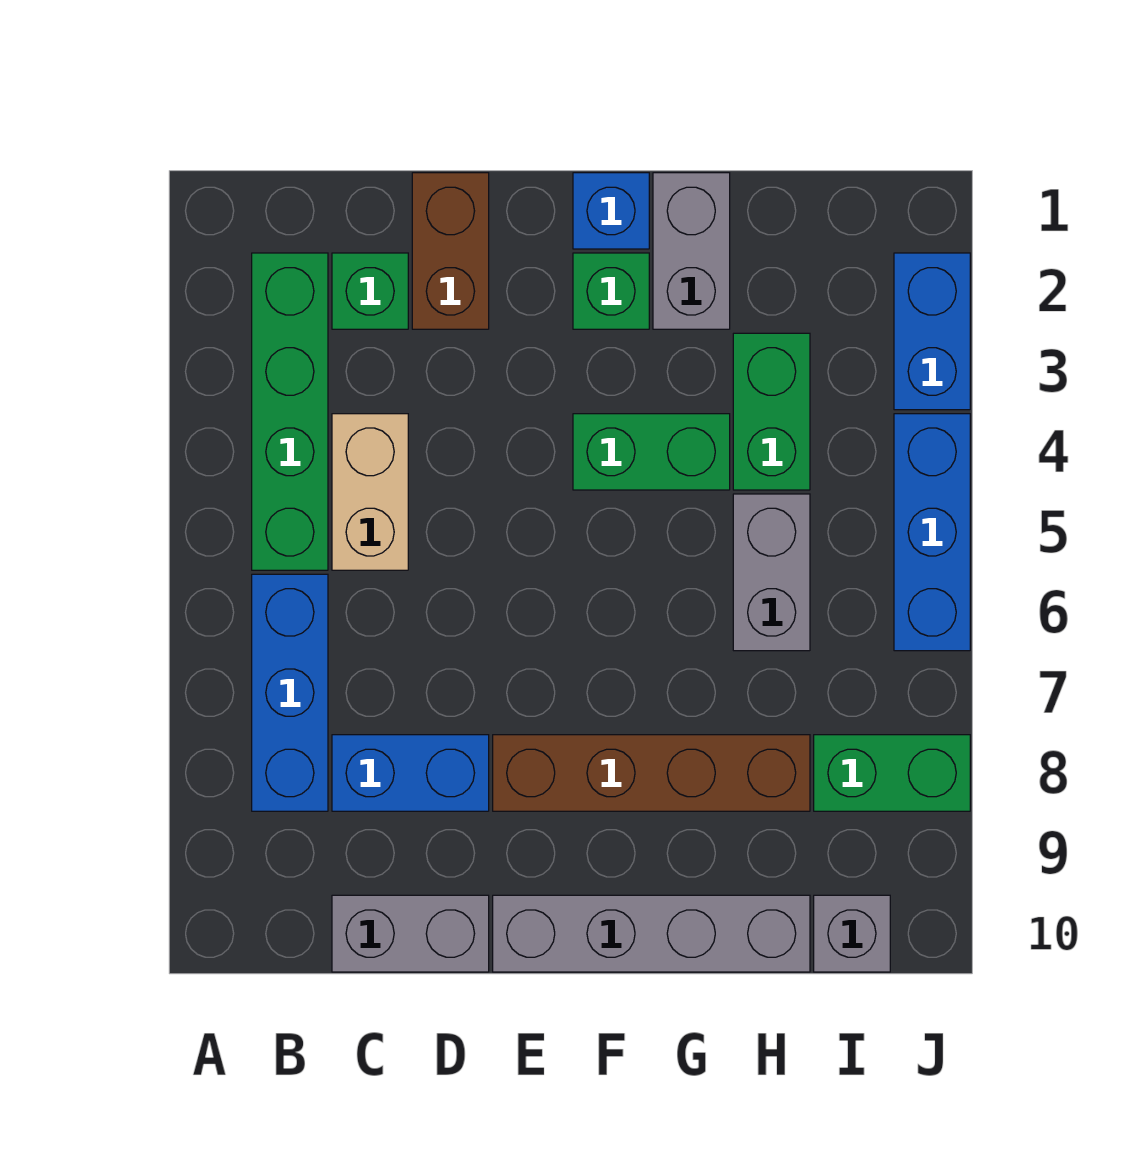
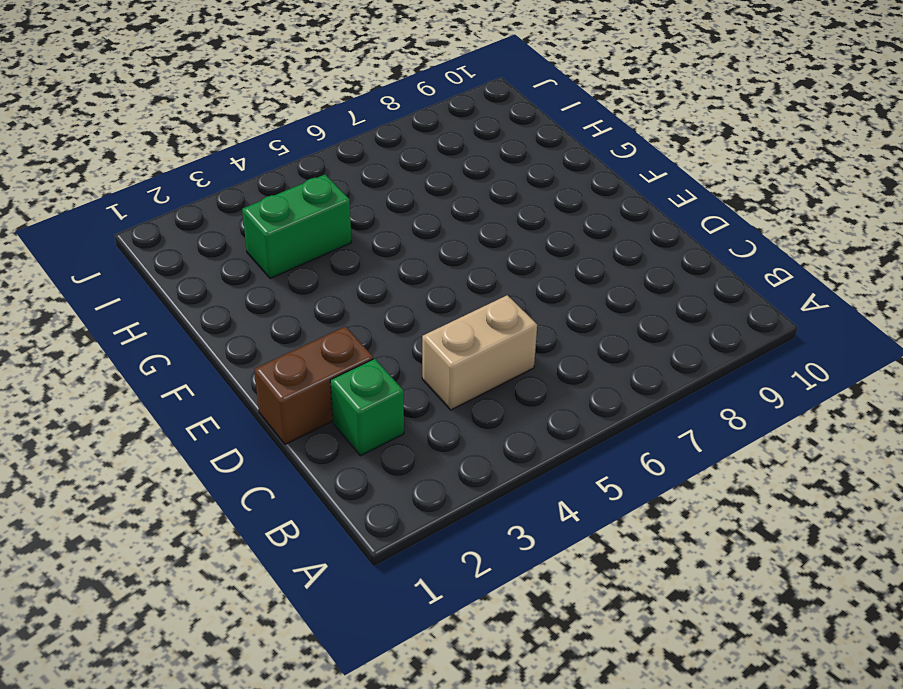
none -> green 1x4 brick [252,253,328,570]
none -> blue 1x3 brick [252,574,328,811]
none -> blue 1x2 brick [332,735,489,811]

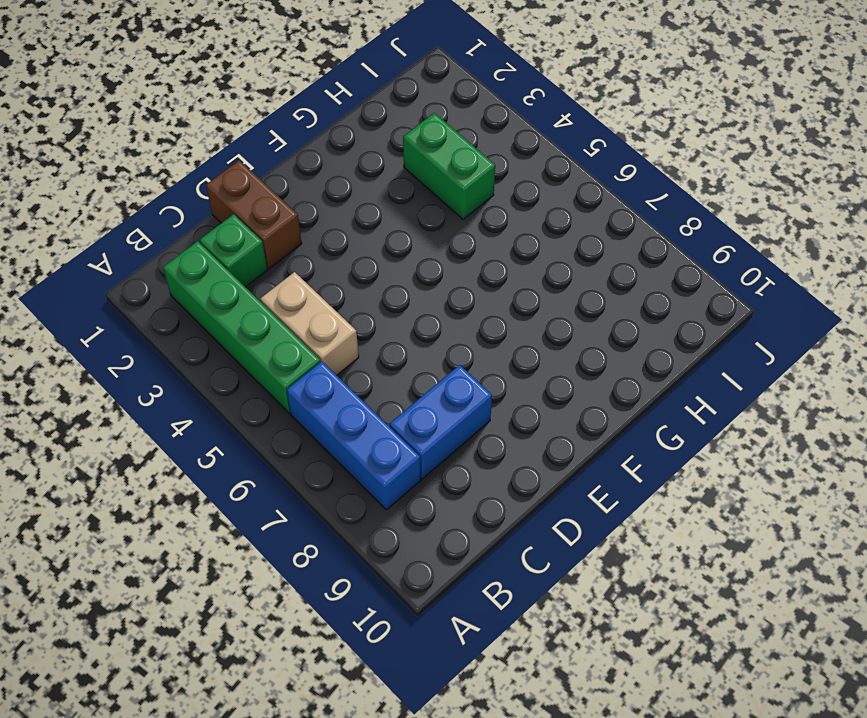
none -> grey 1x2 brick [332,895,489,972]
none -> brown 1x4 brick [493,735,810,811]
none -> grey 1x4 brick [493,895,810,972]

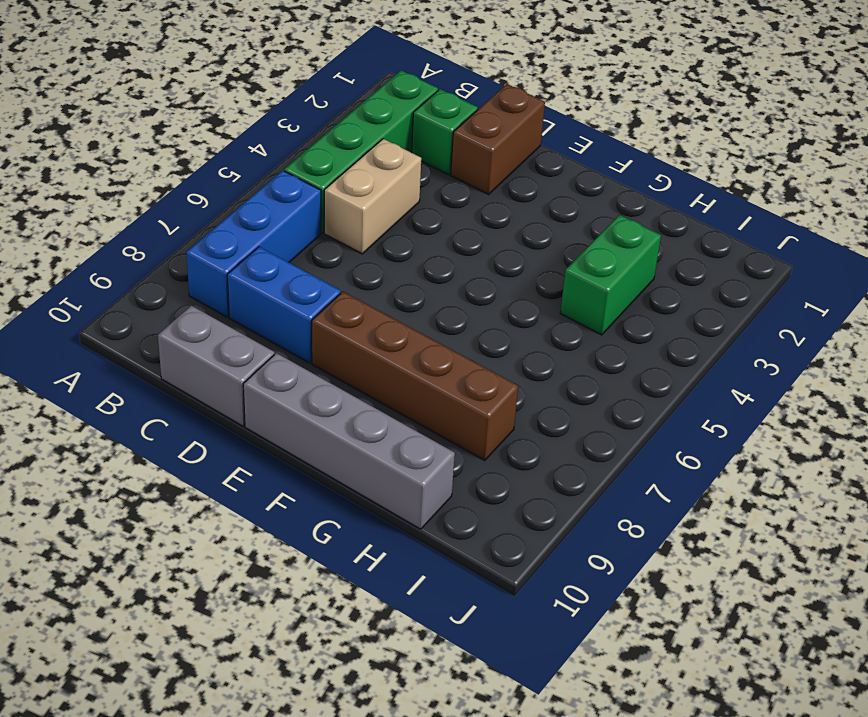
none -> blue 1x1 brick [573,173,649,249]
none -> green 1x1 brick [573,253,649,329]
none -> green 1x2 brick [573,414,730,490]

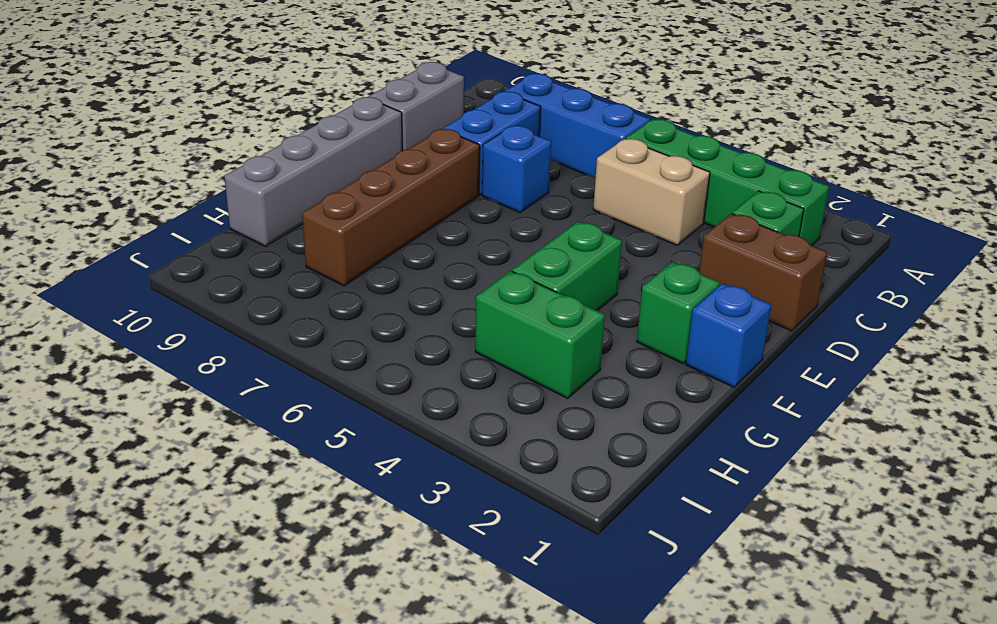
blue 1x1 brick [482,126,551,212] -> none
none -> grey 1x2 brick [653,173,730,329]
none -> grey 1x2 brick [733,494,810,651]
none -> green 1x2 brick [814,735,970,811]

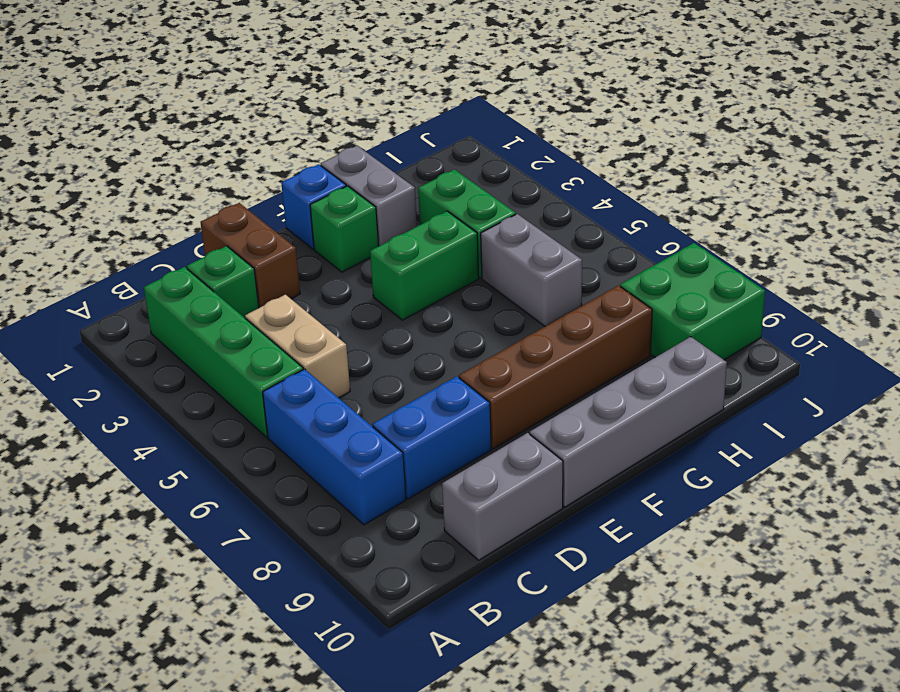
green 2x2 brick [620,243,765,360] -> green 1x2 brick [814,735,970,811]
none -> grey 1x1 brick [814,895,890,972]
none -> blue 1x2 brick [894,253,970,410]
none -> blue 1x3 brick [894,414,970,651]

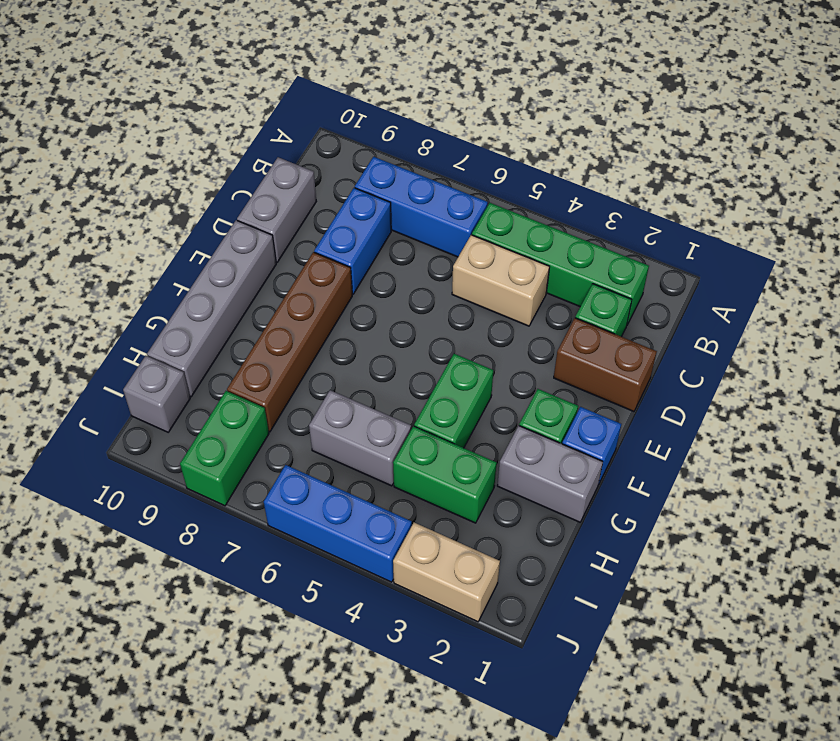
tan 1x2 brick [393,522,500,622] -> blue 1x2 brick [894,253,970,410]

